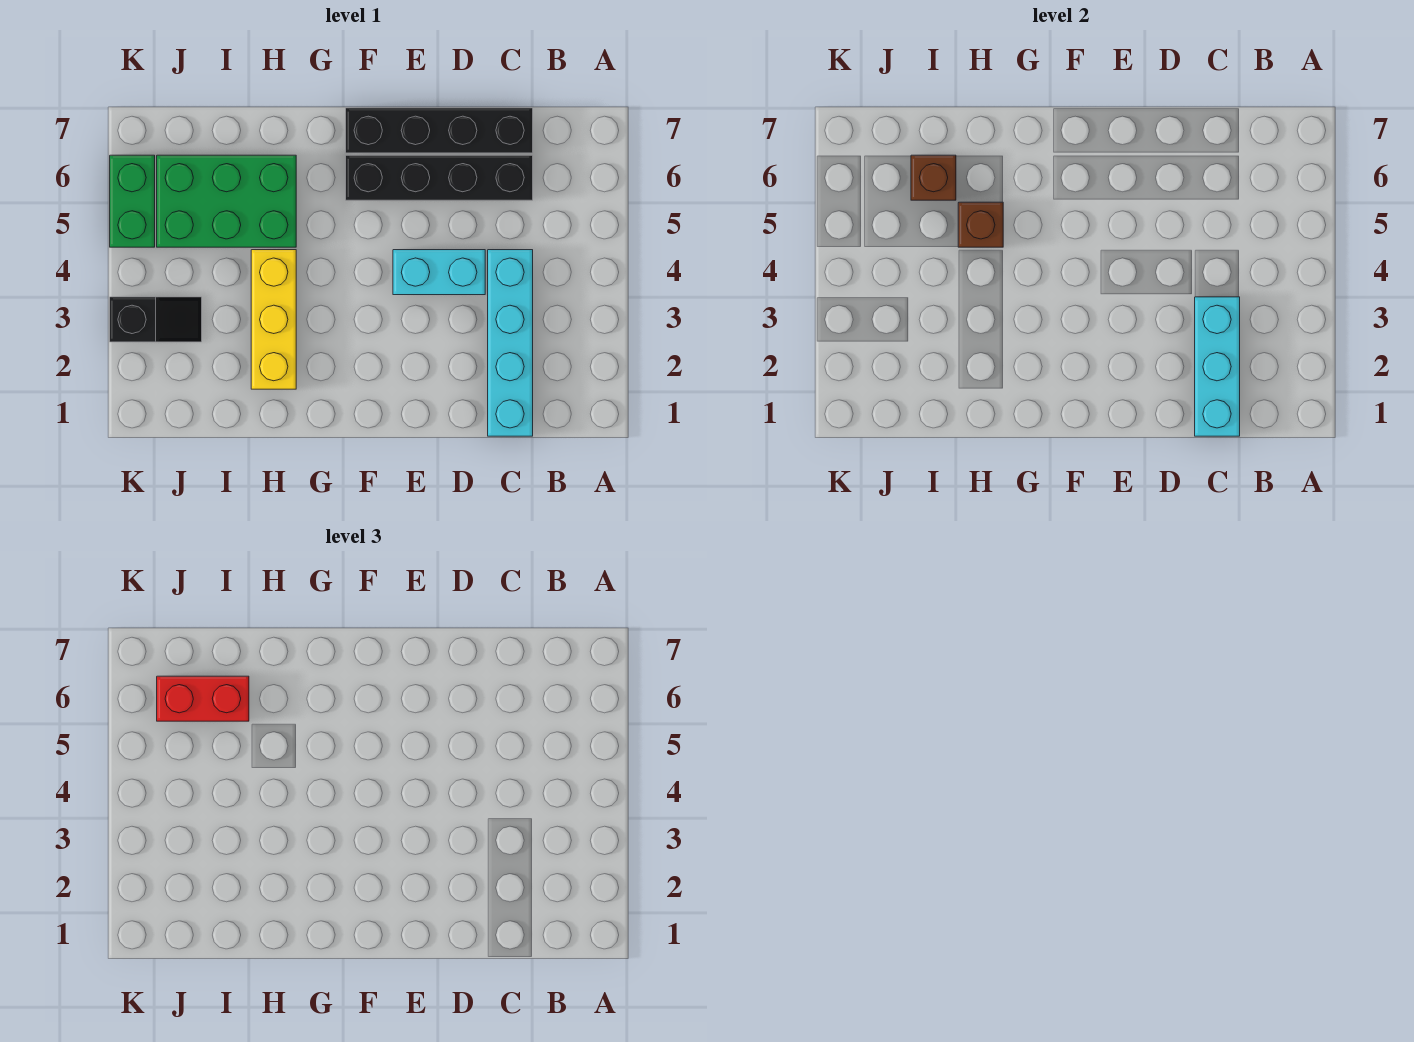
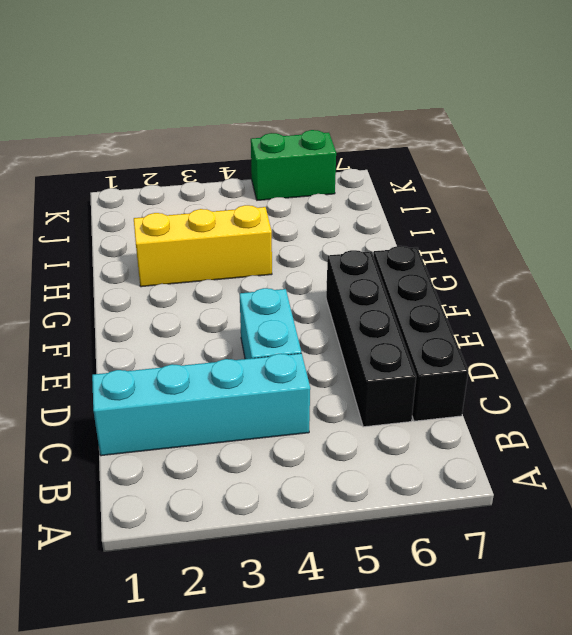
none -> green 2x3 brick [157,155,296,247]
none -> black 1x2 slope [110,297,202,342]
none -> cyan 1x3 brick [1195,297,1240,436]

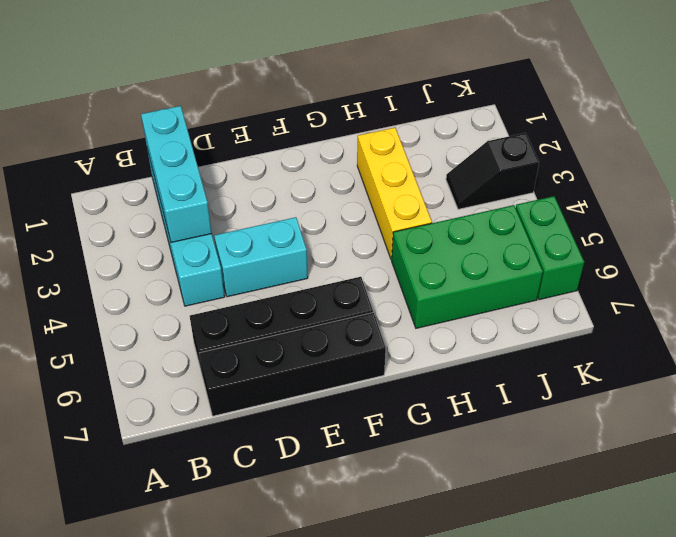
none -> brown 1x1 brick [958,202,1003,247]
none -> brown 1x1 brick [911,155,956,200]
none -> red 1x2 brick [157,676,249,721]

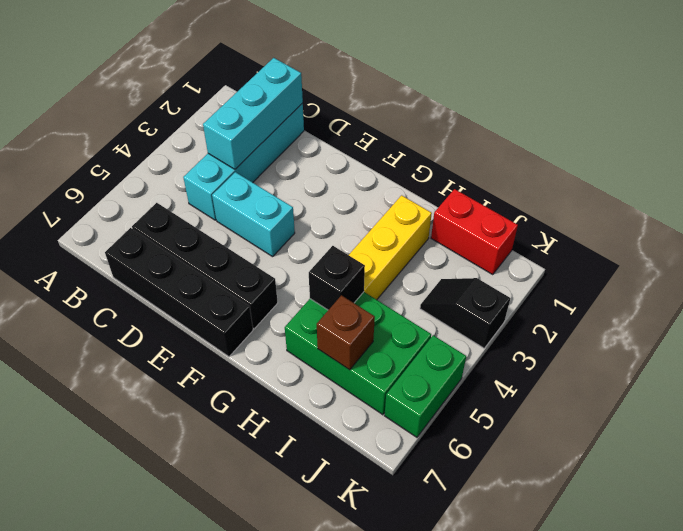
black 1x1 brick [309,246,365,310] -> brown 1x1 brick [958,202,1003,247]
red 1x2 brick [431,189,518,275] -> red 1x2 brick moved to [157,676,249,721]

